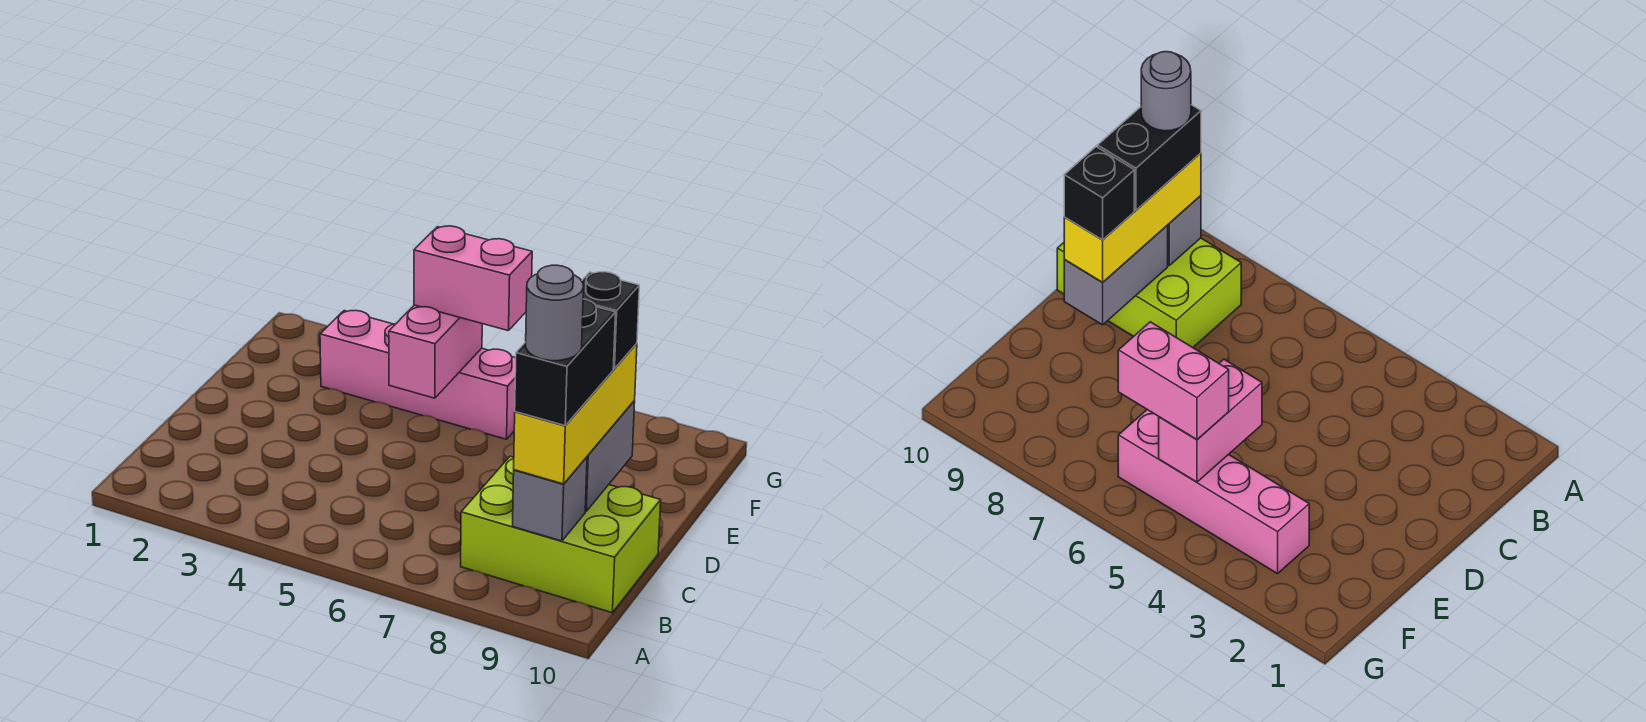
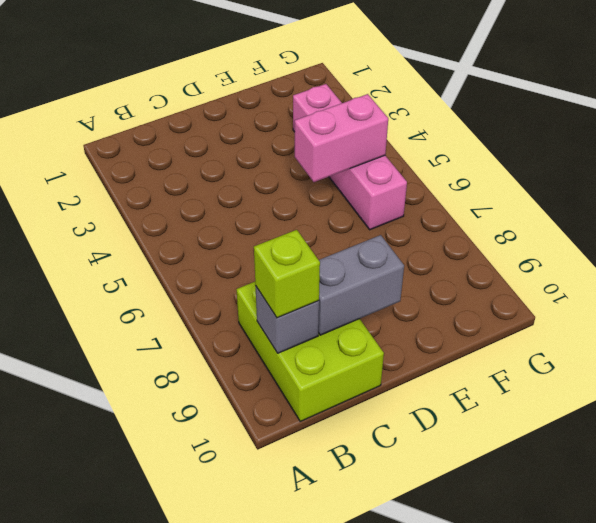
lime 1x1 brick [254,230,320,318] -> yellow 1x3 brick [514,344,637,484]
none -> pink 1x2 brick [414,226,532,331]
none -> black 1x2 brick [515,299,616,426]

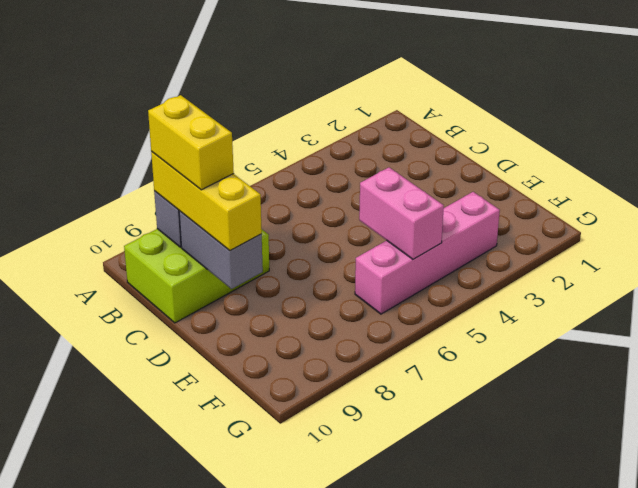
yellow 1x2 brick [148,95,234,190] -> black 1x2 brick [515,299,616,426]
none -> pink 1x2 brick [414,226,532,331]
none -> black 1x1 brick [582,272,639,369]

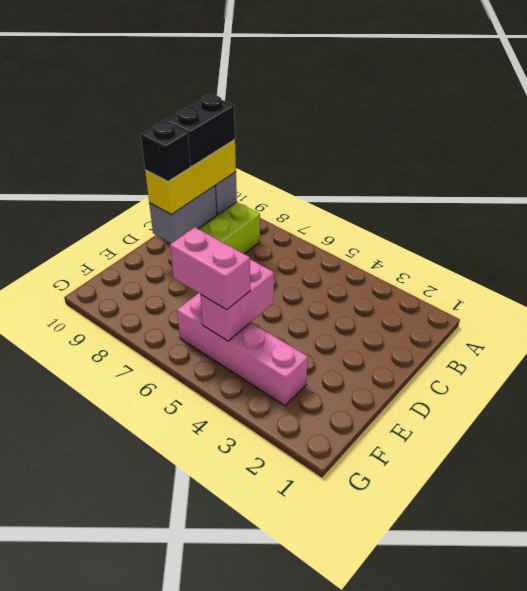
none -> grey 1x1 round brick [526,265,583,361]

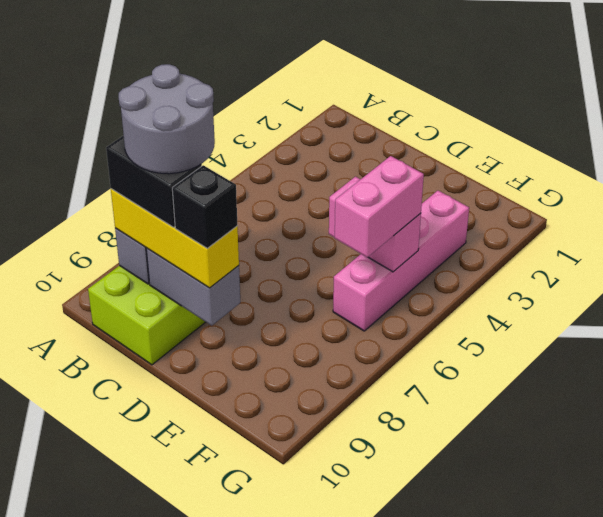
grey 2x2 round brick [119,64,215,174] -> grey 1x1 round brick [526,265,583,361]

